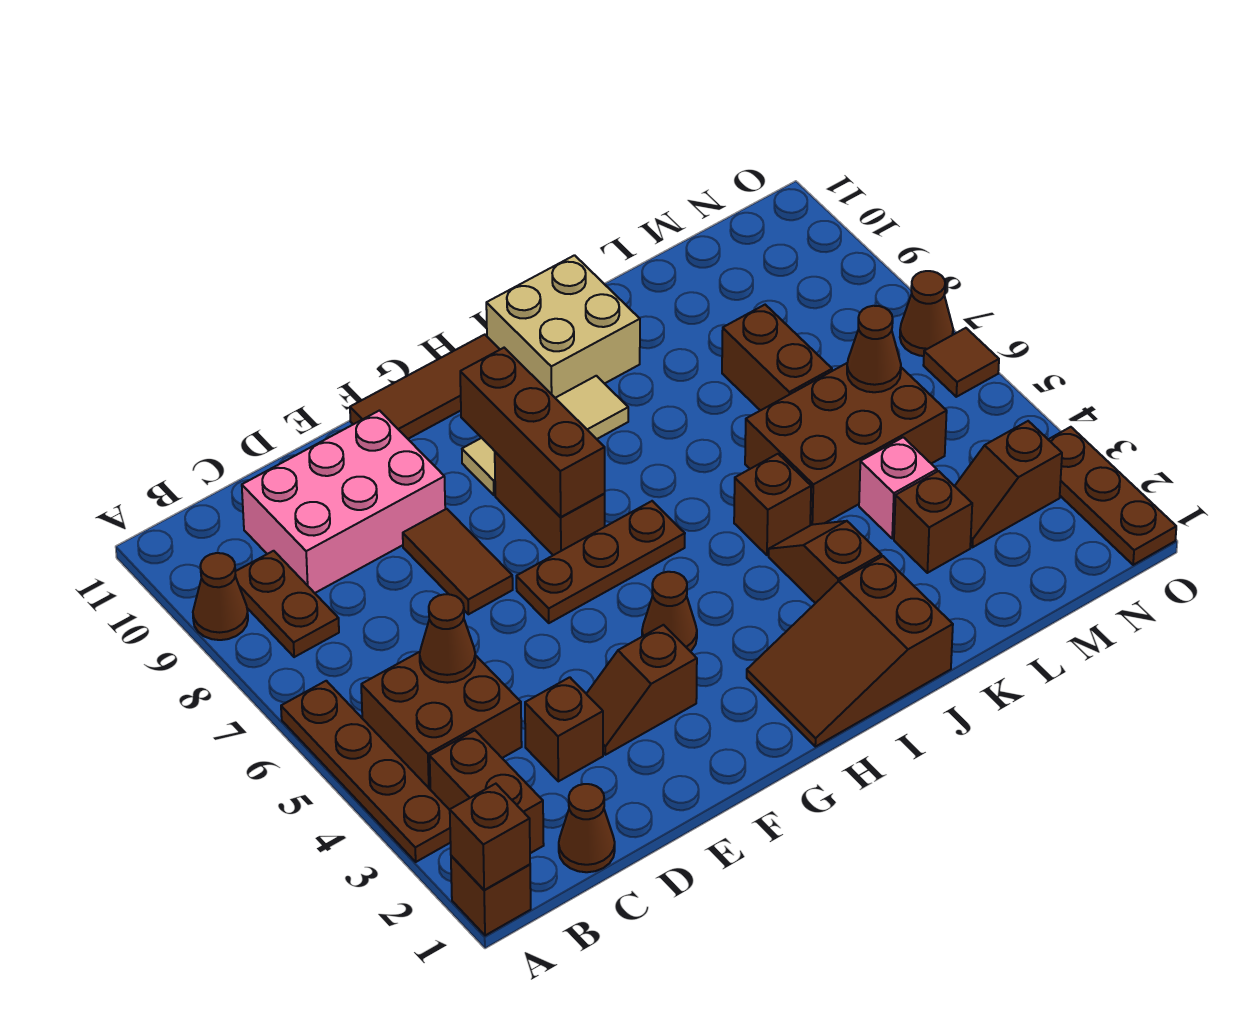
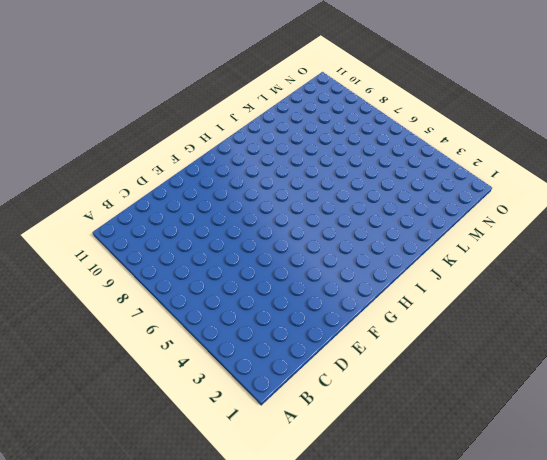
none -> brown 1x1 brick [451,856,531,936]
none -> brown 1x4 plate [281,681,451,862]
none -> brown 1x1 cone [193,553,248,640]
none -> brown 1x2 brick [430,731,544,853]

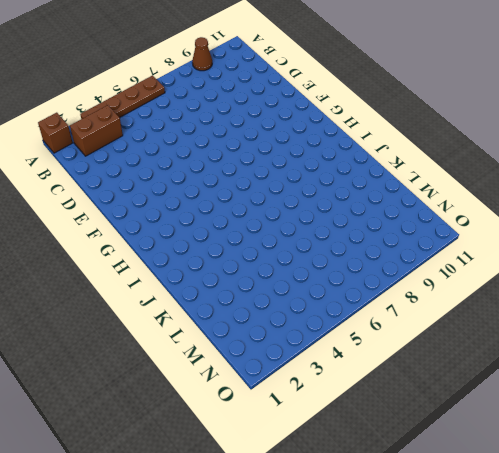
none -> brown 2x2 brick [361,652,522,789]
none -> brown 1x2 plate [235,551,339,657]
none -> brown 1x1 cone [559,784,615,872]
none -> pink 2x3 brick [242,411,445,593]

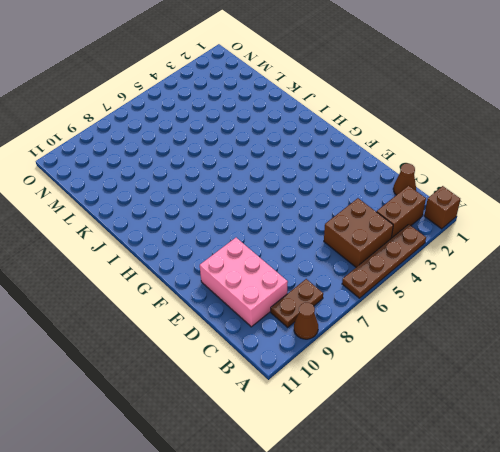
none -> brown 1x1 brick [525,677,603,781]
none -> brown 1x2 slope [586,625,697,755]
none -> brown 1x2 tile [403,509,513,614]
none -> brown 1x3 plate [516,501,685,623]

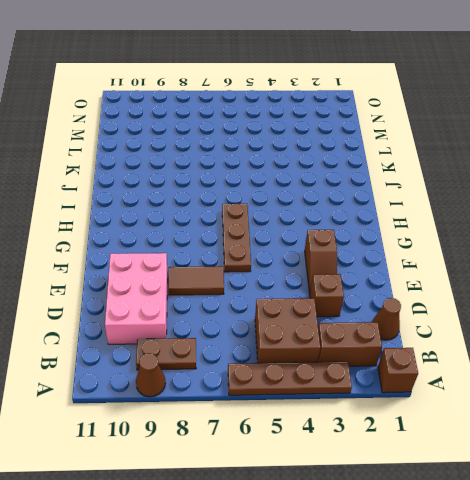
none -> brown 1x3 tile [350,335,500,439]
none -> brown 1x1 cone [642,572,697,651]
none -> brown 1x2 brick [495,452,605,555]
none -> tan 1x3 tile [462,376,628,495]

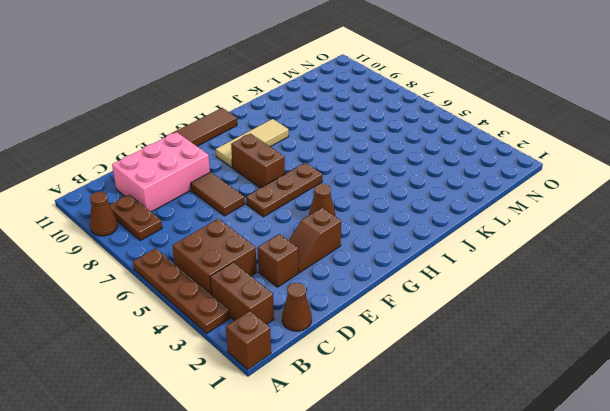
none -> brown 2x3 slope [747,556,953,747]
none -> tan 2x2 brick [486,255,640,398]
none -> brown 1x2 slope [769,521,881,603]
none -> brown 1x1 brick [734,454,811,555]

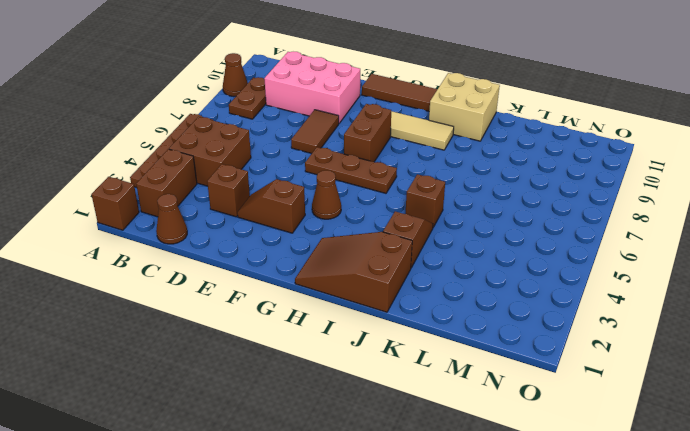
none -> brown 2x3 brick [745,363,947,525]
none -> brown 1x1 brick [894,471,972,573]
none -> pink 1x1 brick [859,437,937,539]
none -> brown 1x2 brick [722,305,832,411]

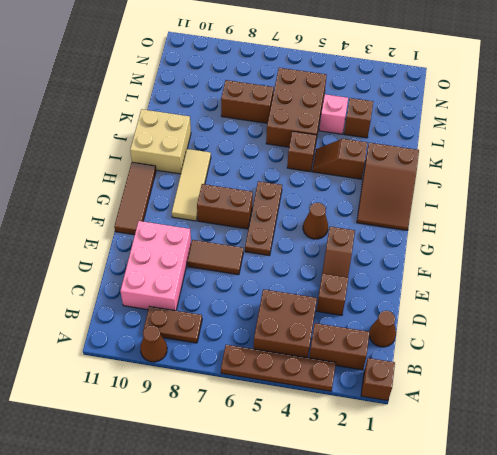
none -> brown 1x2 slope [955,421,1062,547]
none -> brown 1x3 plate [1048,427,1176,565]
none -> brown 1x1 tile [923,328,999,397]
none -> brown 1x1 cone [900,271,953,356]

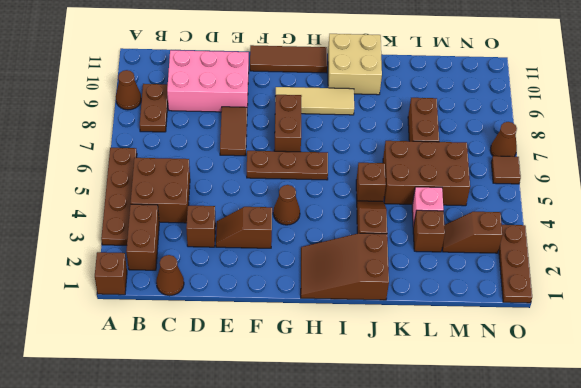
none -> brown 1x1 brick [450,784,530,890]
none -> brown 1x1 cone [420,594,475,683]
none -> brown 1x3 brick [460,348,605,517]
none -> brown 1x1 cone [847,306,901,392]

